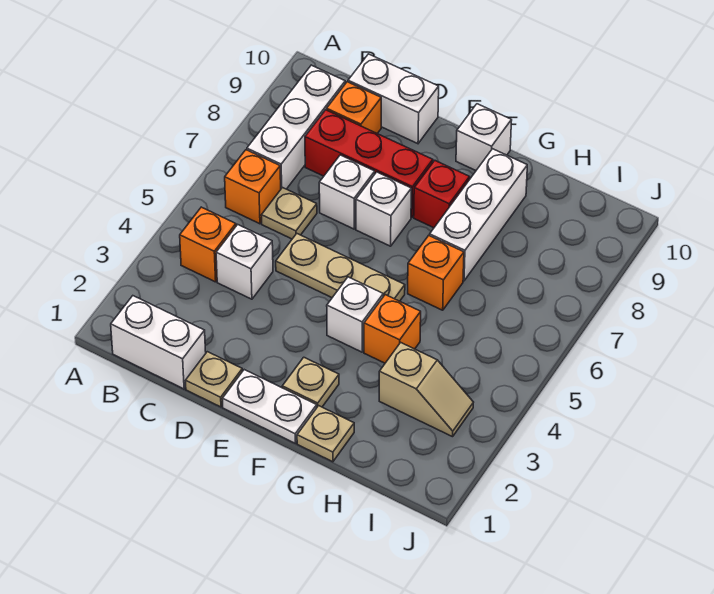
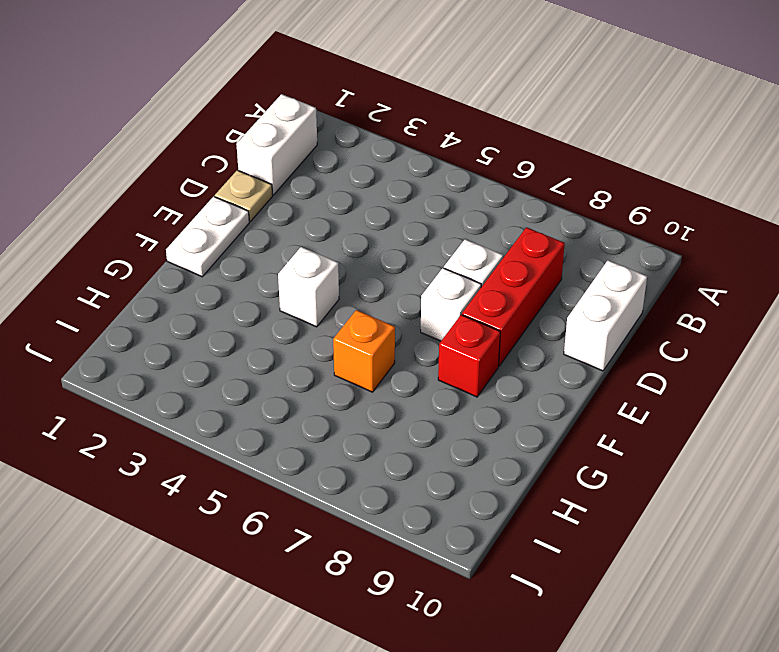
none -> orange 1x1 brick [180,207,236,282]
none -> orange 1x1 brick [225,150,281,224]
none -> white 1x3 brick [247,65,345,189]

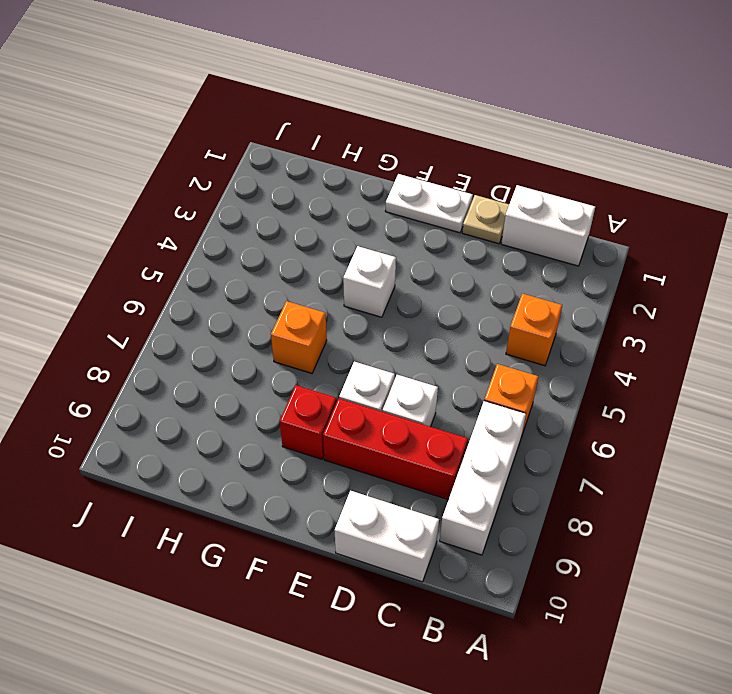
none -> white 1x1 brick [216,225,273,299]
none -> tan 1x1 plate [261,188,317,239]
none -> orange 1x1 brick [327,82,381,133]

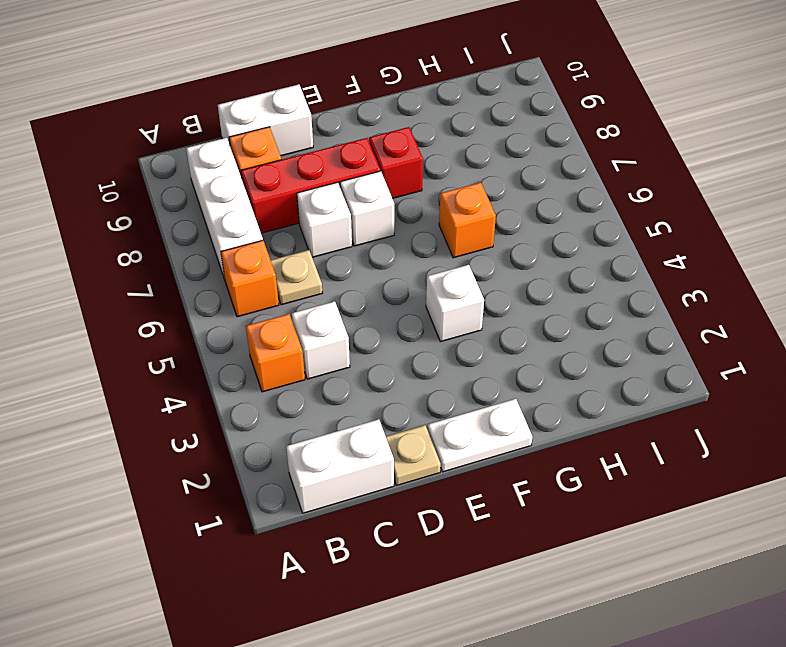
none -> tan 1x3 plate [276,234,405,301]
none -> tan 1x1 plate [282,357,339,407]
none -> white 1x1 brick [456,104,512,170]

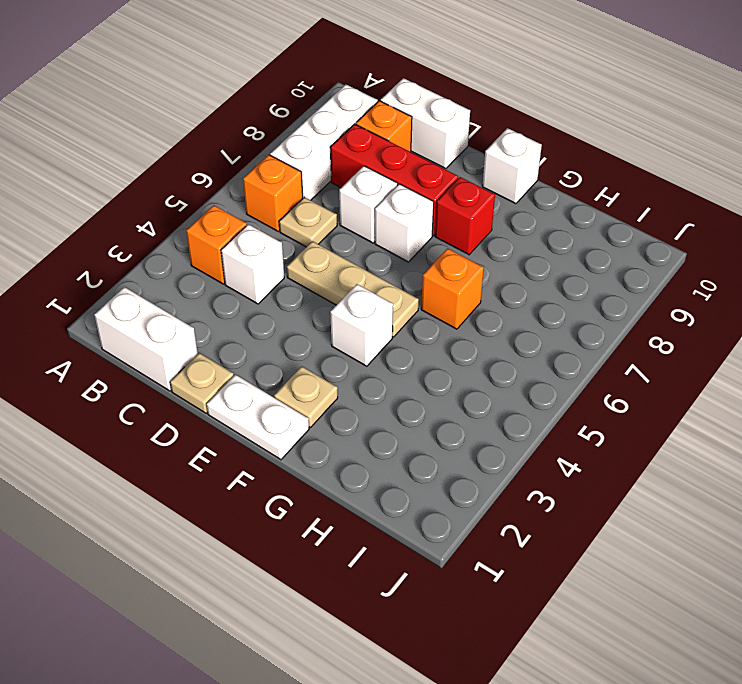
none -> tan 1x1 plate [297,406,354,462]
none -> orange 1x1 brick [364,295,421,363]
none -> white 1x3 brick [430,149,527,281]

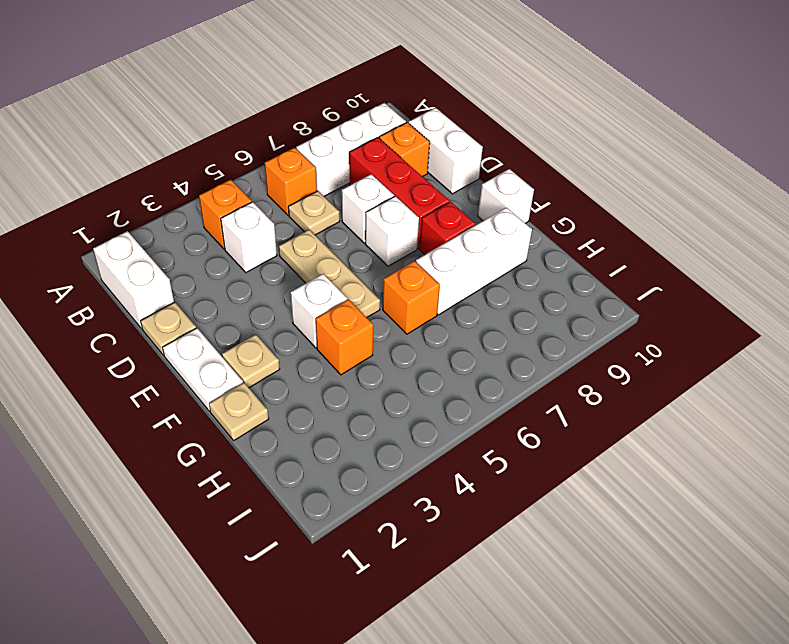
none -> tan 1x2 slope [379,343,473,437]

